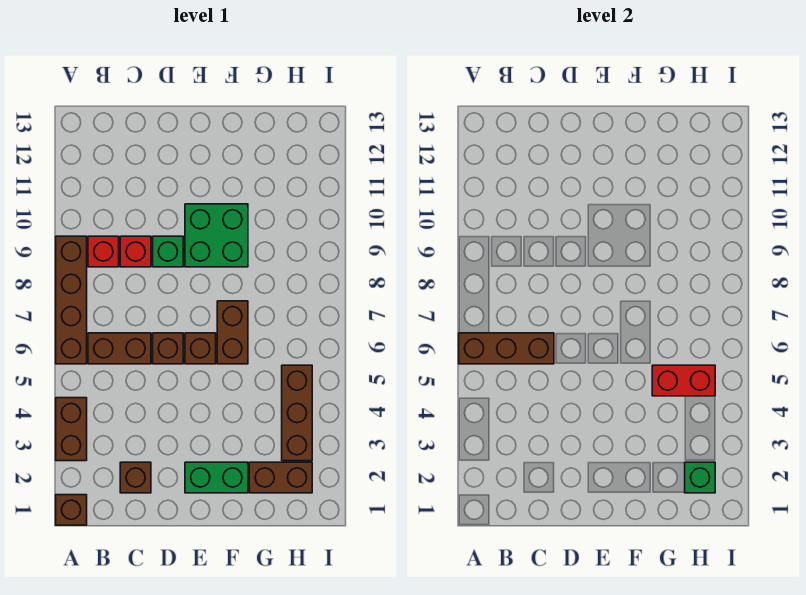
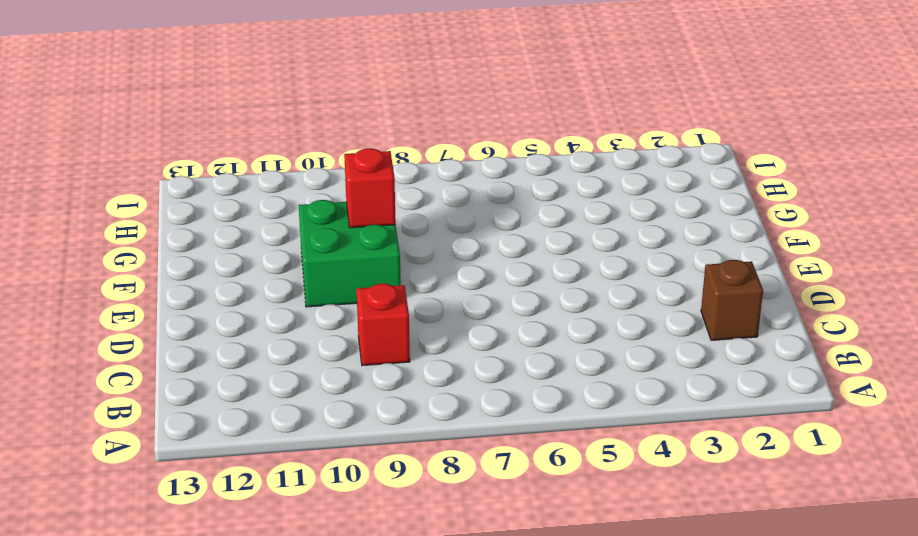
red 1x1 brick [344,149,396,228] -> red 1x1 brick moved to [88,236,119,267]
none -> brown 1x1 brick [56,495,87,525]
none -> brown 1x2 brick [56,398,87,461]
none -> brown 1x4 brick [56,236,87,364]

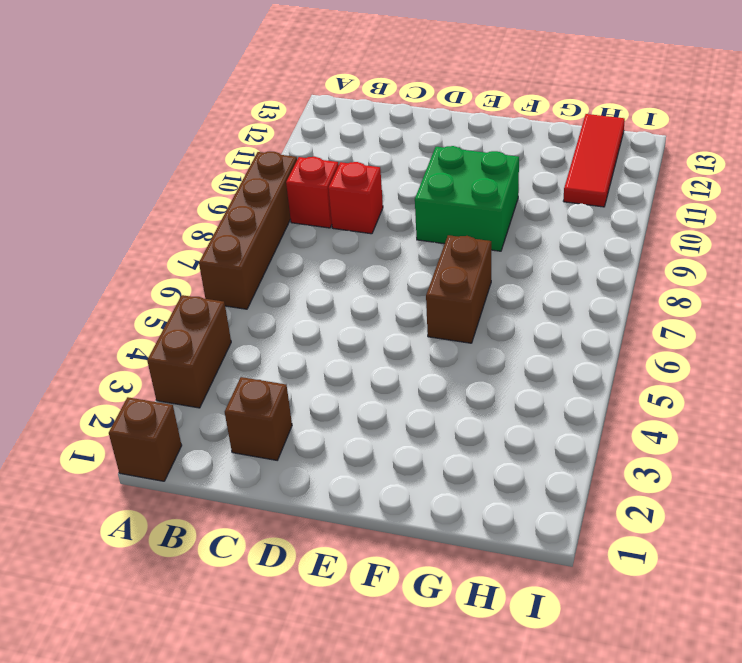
red 1x3 tile [564,114,625,207] -> none
none -> brown 1x2 brick [88,333,151,364]
none -> brown 1x1 brick [153,333,183,364]
none -> green 1x1 brick [153,236,183,267]

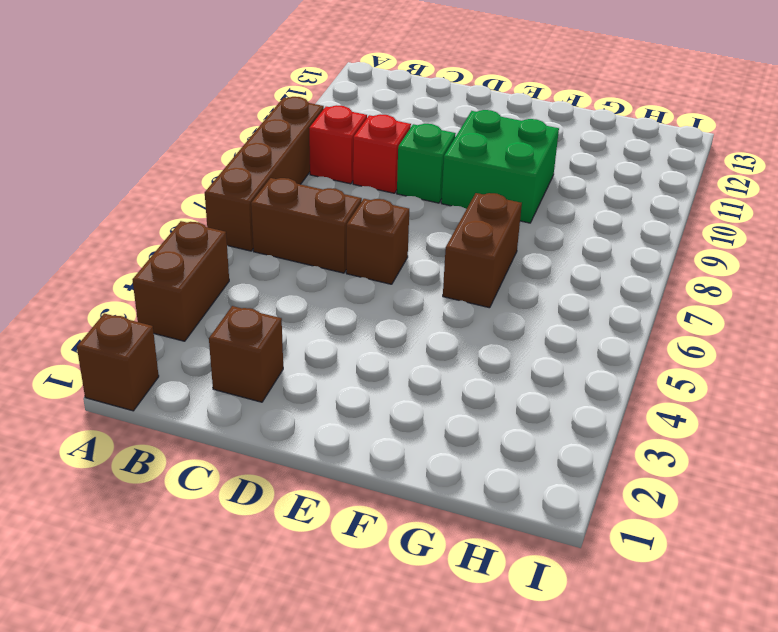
none -> green 1x2 brick [185,462,248,493]
none -> brown 1x1 brick [185,333,216,364]
none -> brown 1x2 brick [249,462,312,493]

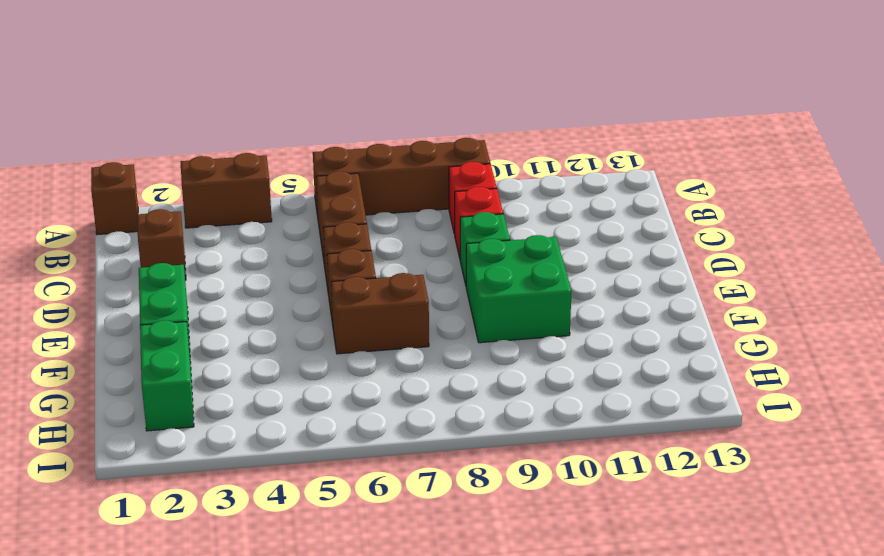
green 1x2 brick [140,320,194,431] -> brown 1x2 brick [249,462,312,493]
none -> brown 1x3 brick [282,365,312,461]
none -> brown 1x3 brick [459,333,554,364]
none -> red 1x2 brick [652,365,715,396]

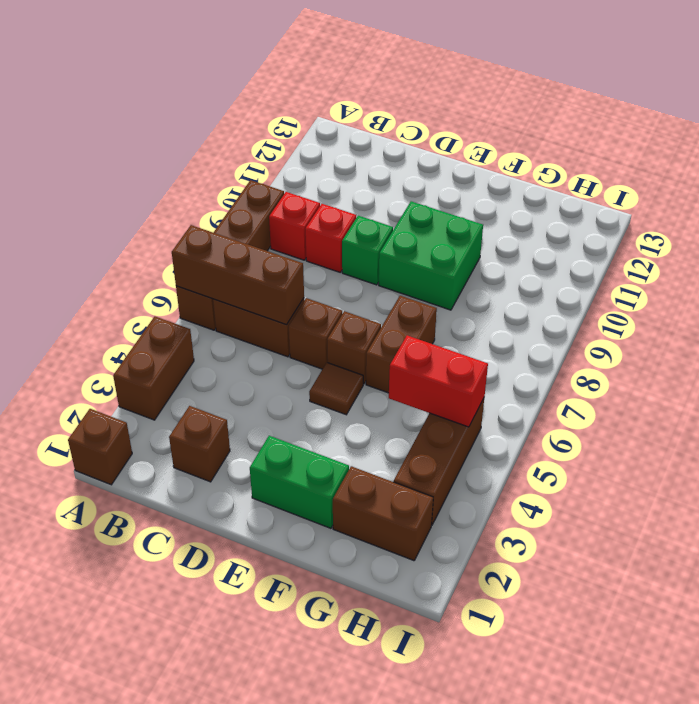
brown 1x1 tile [309,363,363,415] -> none
none -> green 1x1 brick [685,462,715,493]

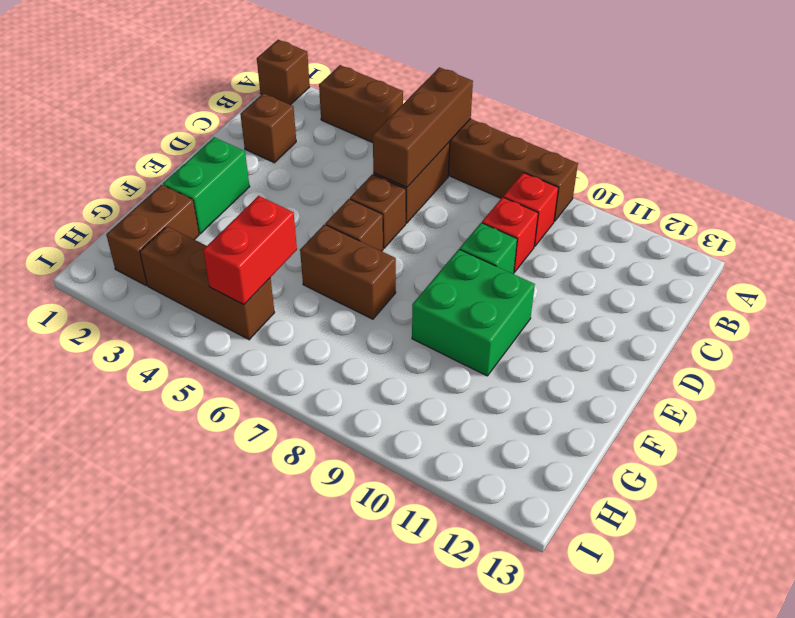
none -> green 1x1 brick [685,462,715,493]

